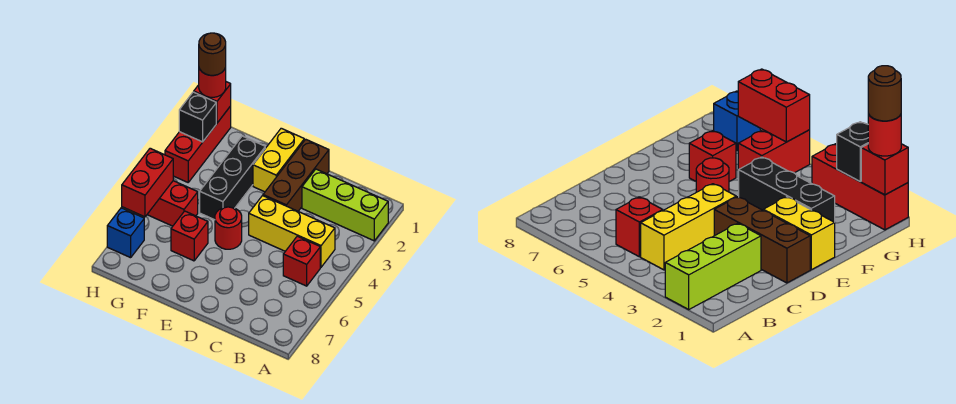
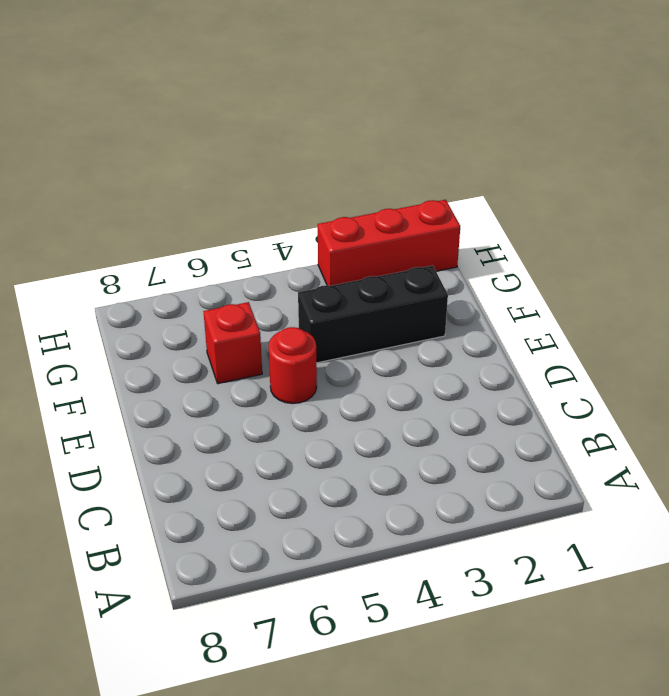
none -> lime 1x3 brick [302,169,388,241]
none -> yellow 1x3 brick [249,196,335,267]
none -> red 1x1 brick [283,236,320,286]

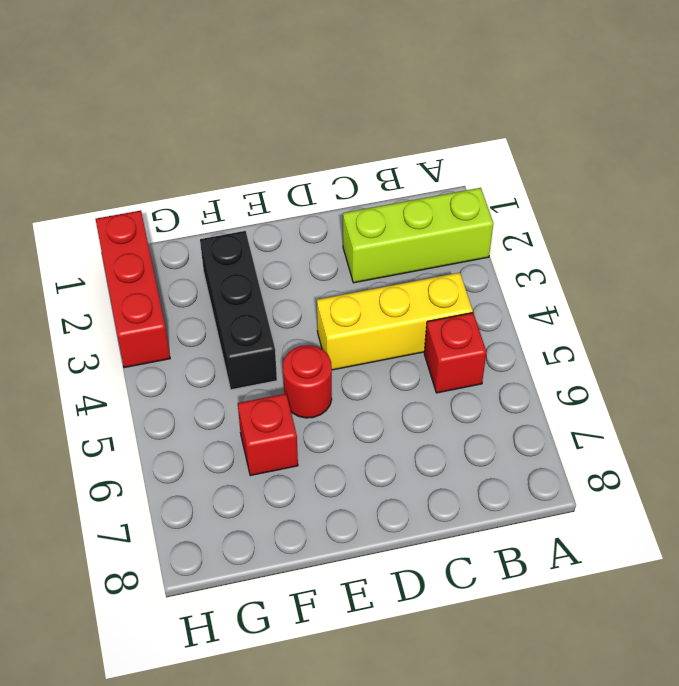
none -> brown 1x3 brick [263,139,329,211]
none -> yellow 1x2 brick [253,128,304,192]
none -> red 1x2 brick [147,181,198,226]

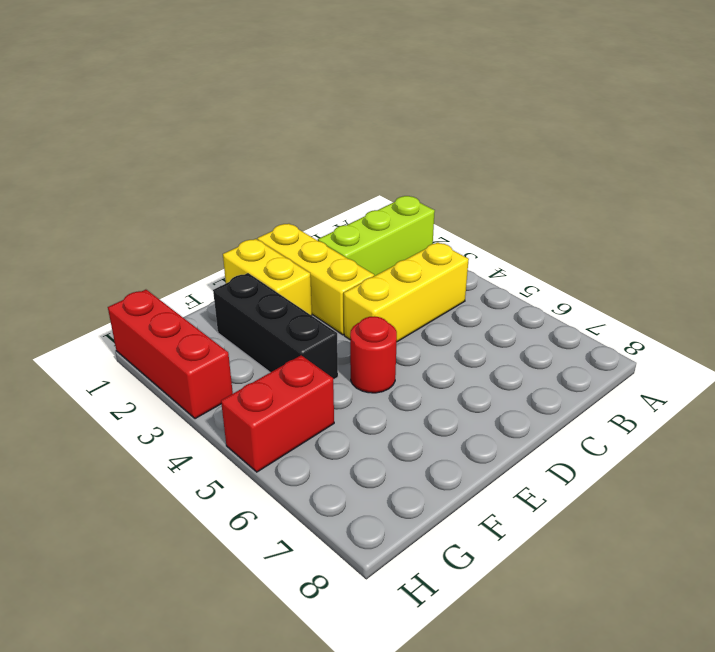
yellow 1x3 brick [257,224,374,335] -> brown 1x3 brick [263,139,329,211]
none -> red 1x1 brick [283,236,320,286]
none -> red 1x1 brick [171,211,208,261]
none -> blue 1x1 brick [107,208,144,258]

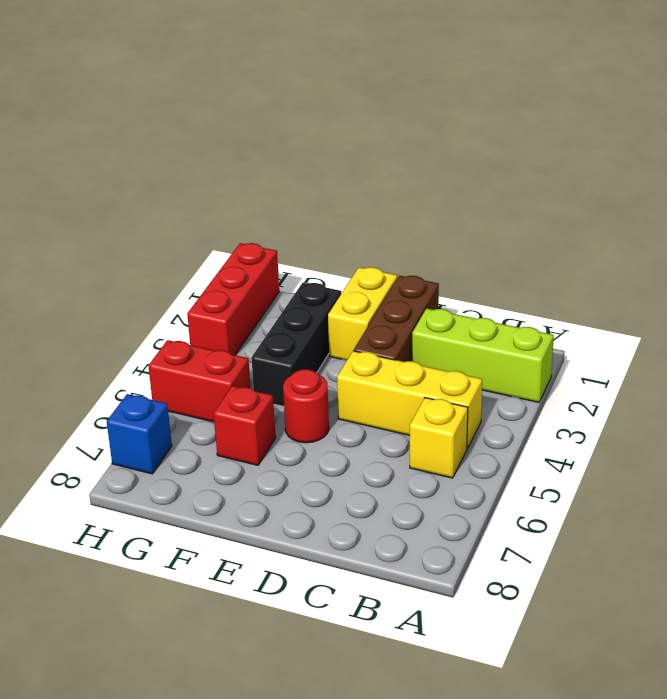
yellow 1x1 brick [410,398,468,478] -> red 1x1 brick [283,236,320,286]
none -> red 1x1 brick [194,82,231,123]
none -> black 1x1 brick [179,92,216,142]
none -> red 1x2 brick [122,148,173,217]

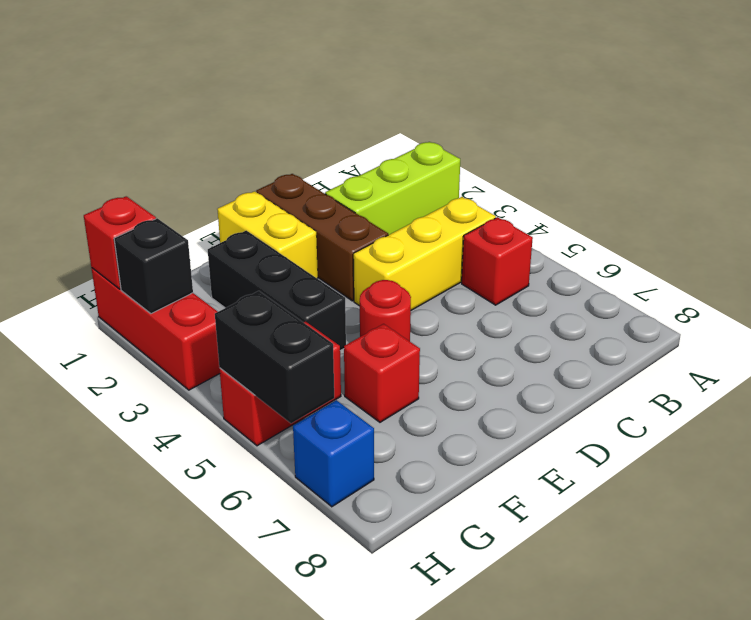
black 1x2 brick [215,291,334,423] -> red 1x2 brick [122,148,173,217]
none -> red 1x1 round brick [199,68,226,97]
none -> brown 1x1 round brick [199,33,226,75]

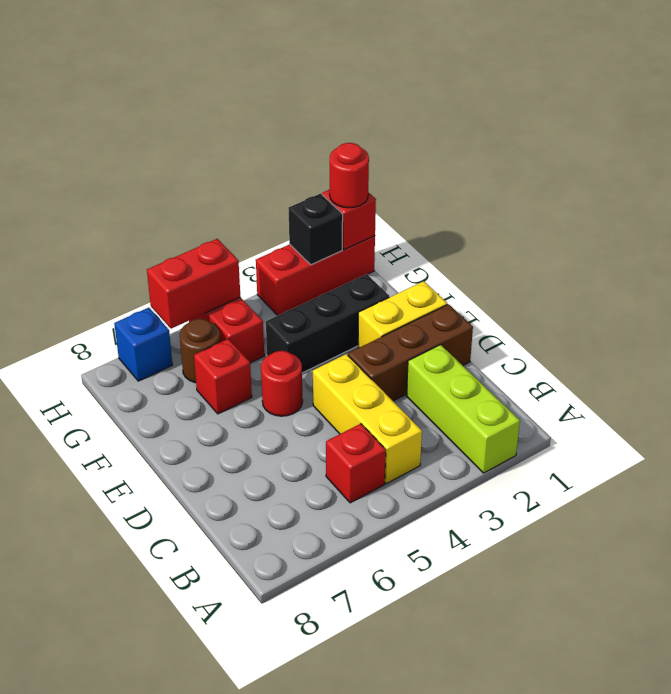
brown 1x1 round brick [180,319,220,383] -> brown 1x1 round brick moved to [199,33,226,75]

